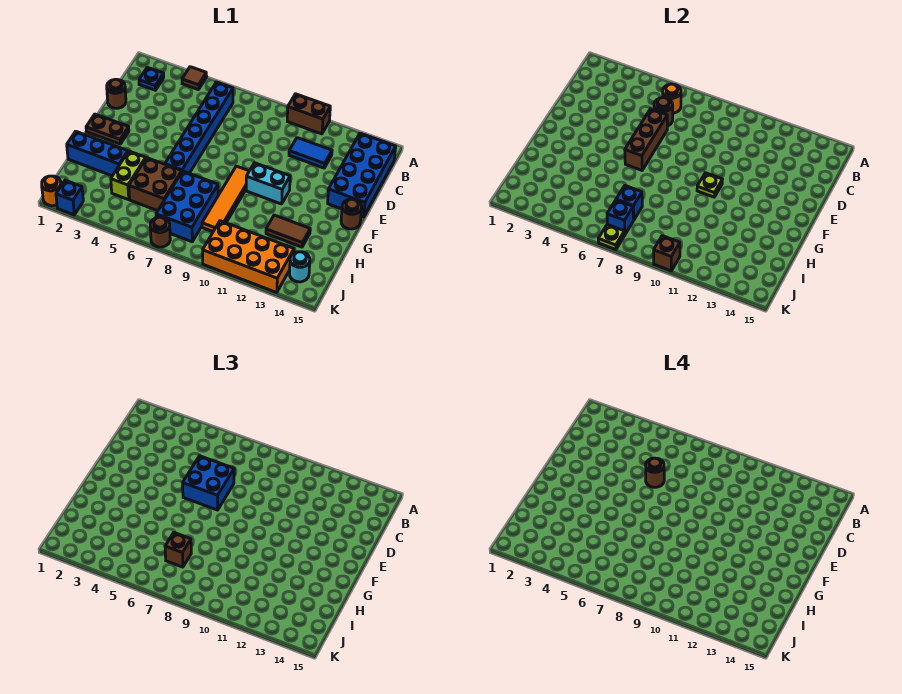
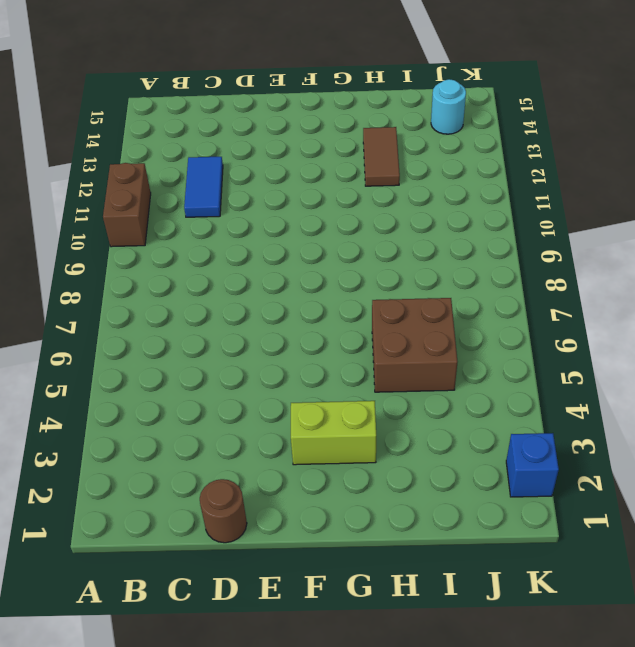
lime 1x2 brick [291,401,376,465] -> lime 1x2 brick moved to [111,151,146,200]
none -> brown 1x1 tile [182,67,207,90]
none -> blue 1x1 plate [139,67,164,90]
none -> blue 1x6 brick [165,82,233,173]
none -> blue 2x4 brick [328,133,396,217]

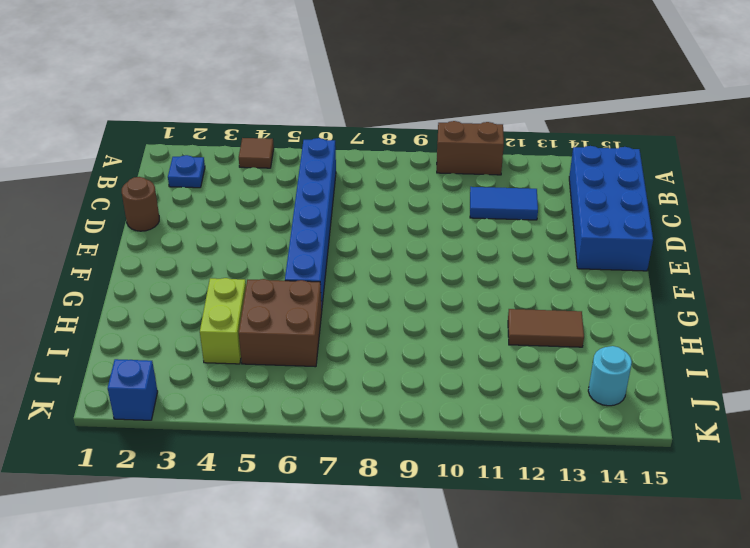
none -> brown 1x2 plate [86,114,129,144]
none -> orange 1x4 tile [202,166,249,232]
none -> cyan 1x2 brick [246,163,290,204]
none -> brown 1x1 round brick [341,199,362,229]

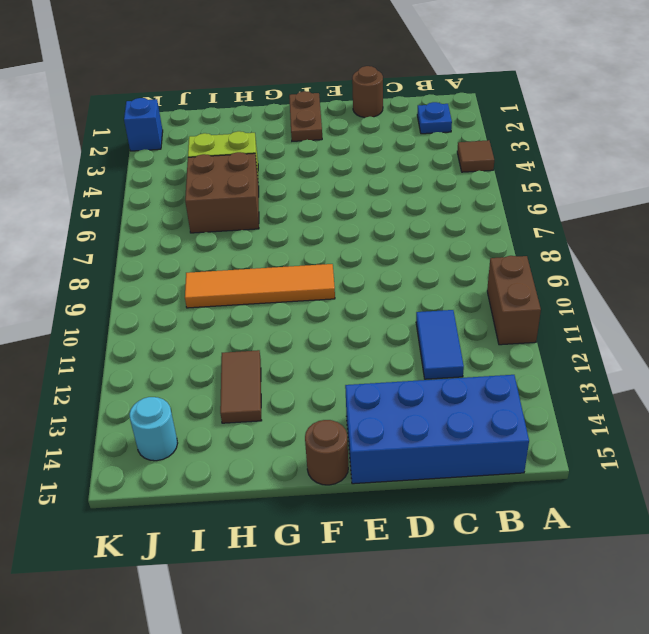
none -> blue 1x6 brick [165,82,233,173]
none -> cyan 1x2 brick [246,163,290,204]
none -> blue 1x3 brick [67,131,128,176]
none -> blue 2x3 brick [156,171,218,242]

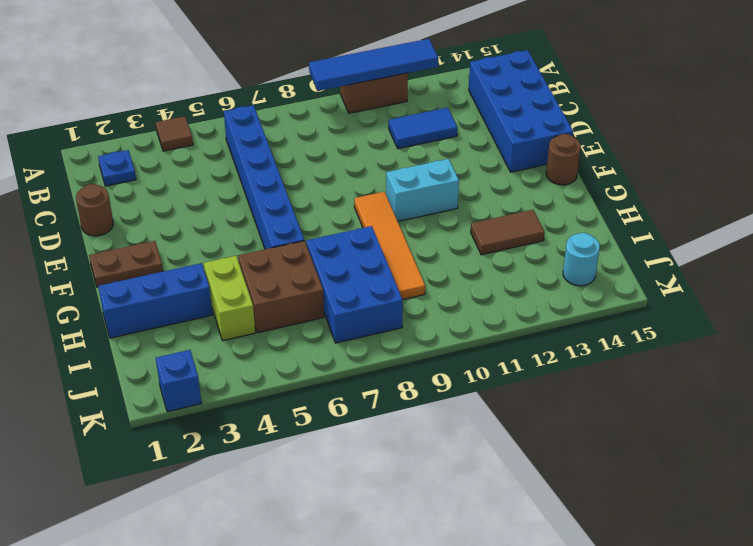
blue 1x4 tile [309,39,438,91] -> none
none -> orange 2x4 brick [203,221,294,293]
none -> orange 1x1 round brick [42,176,61,206]
none -> brown 1x1 round brick [150,217,170,247]
none -> orange 1x1 round brick [663,84,681,113]

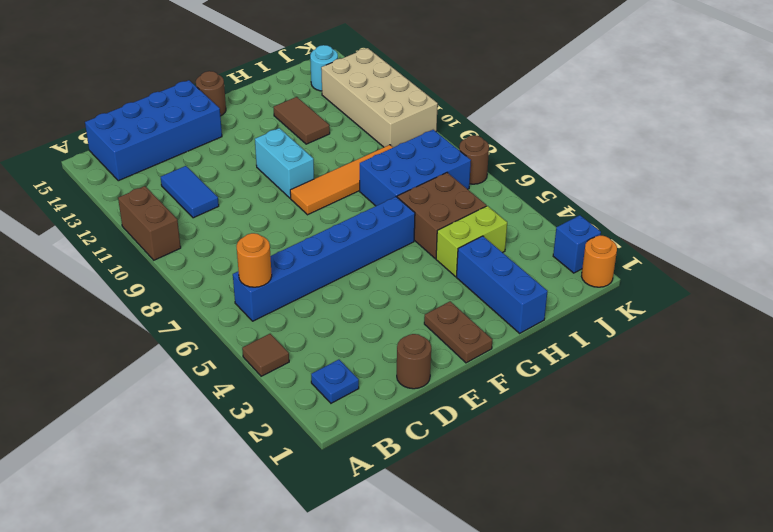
tan 2x4 brick [321,48,438,148] -> orange 2x4 brick [203,221,294,293]
none -> brown 1x1 round brick [654,98,673,126]
none -> brown 1x3 brick [625,109,667,170]
none -> lime 1x1 plate [697,173,722,197]
none -> blue 1x1 brick [616,186,642,220]

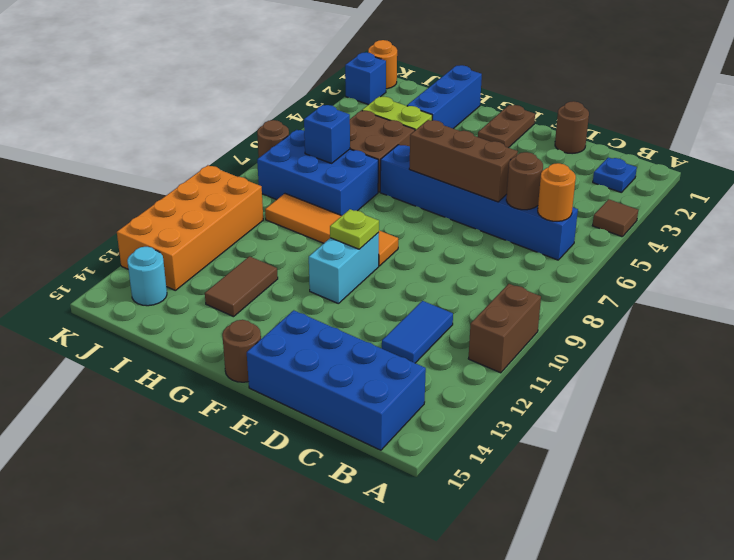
none -> blue 1x1 brick [607,200,634,234]
none -> lime 1x1 plate [598,224,625,250]
none -> brown 1x1 brick [654,236,680,271]
none -> blue 2x2 brick [183,456,234,510]

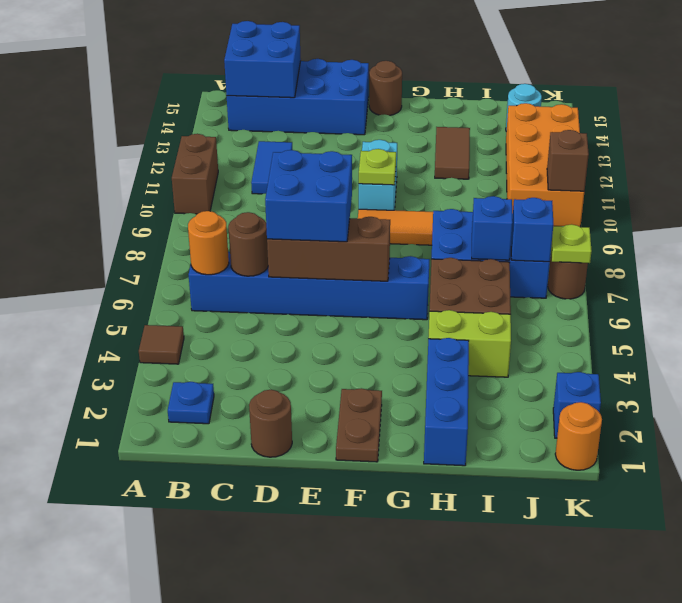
blue 2x2 brick [224,21,301,98] -> none
none -> brown 1x1 brick [165,533,191,567]
none -> brown 1x1 round brick [645,458,664,487]

